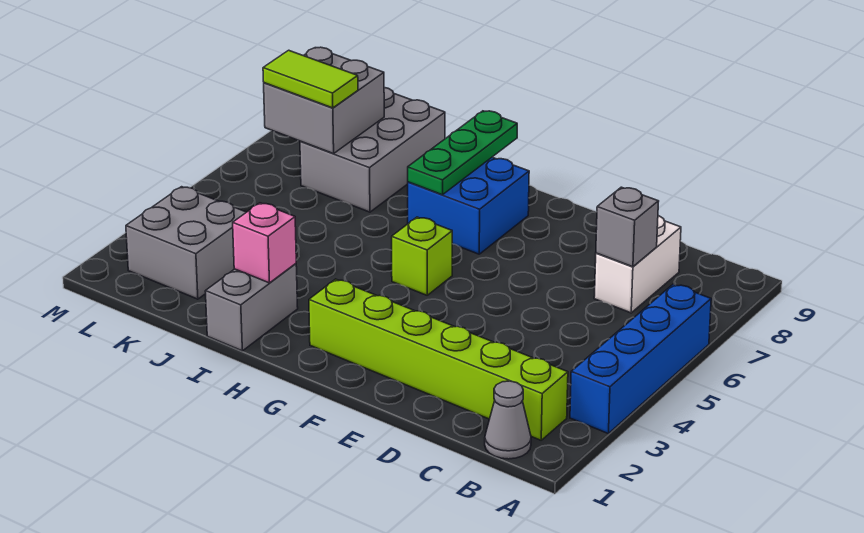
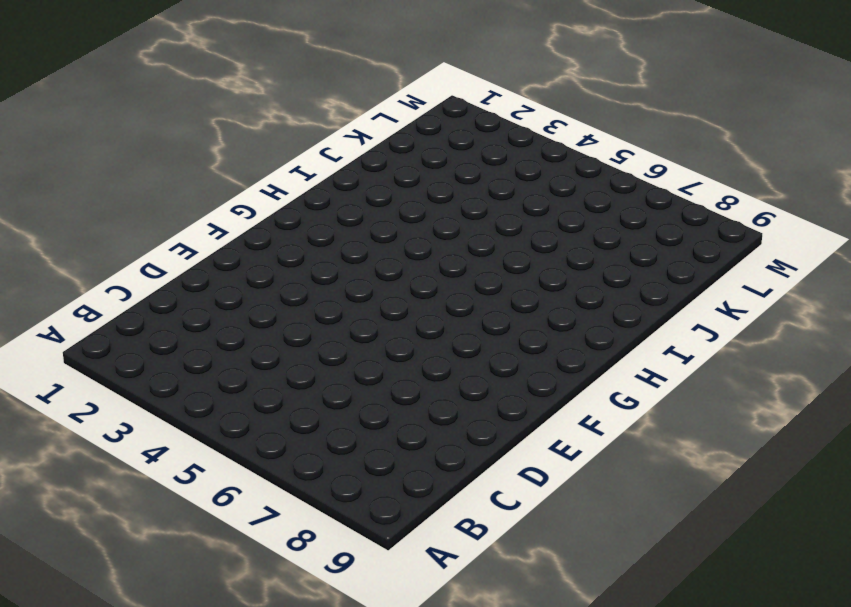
none -> blue 1x4 brick [570,284,711,433]
none -> grey 1x1 cone [485,381,531,459]
none -> lime 1x6 brick [309,279,568,440]

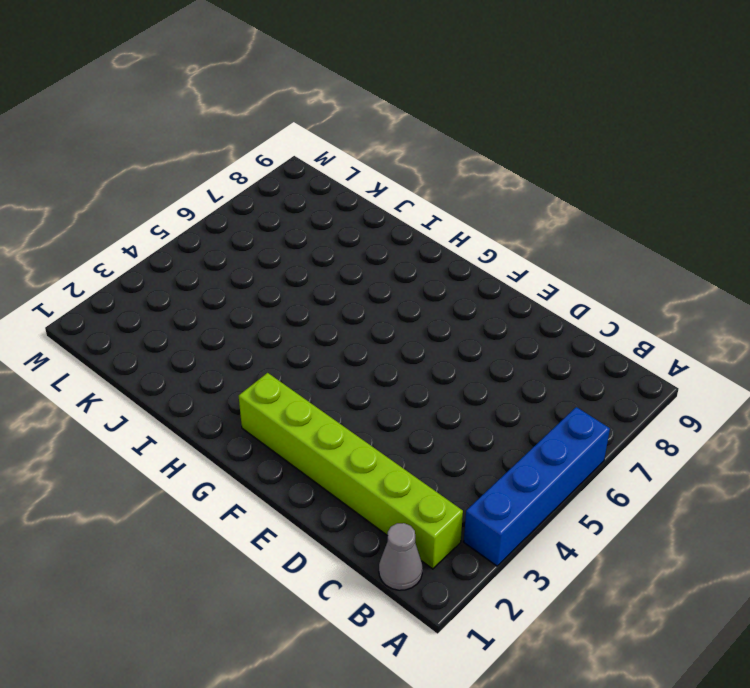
none -> white 1x2 brick [594,216,681,313]
none -> lime 1x1 brick [392,217,452,295]
none -> blue 2x2 brick [408,157,529,254]

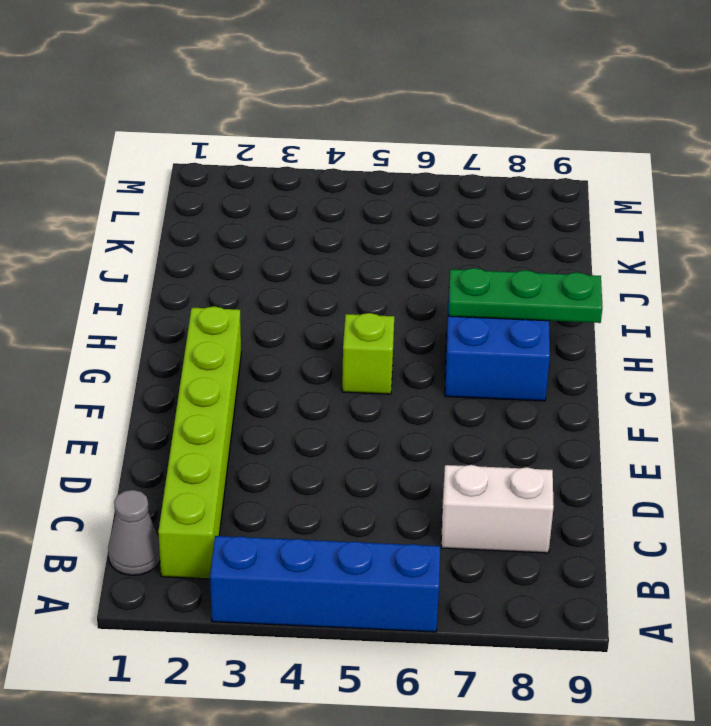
none -> grey 1x2 brick [205,264,298,351]
none -> grey 2x3 brick [300,88,445,212]
none -> grey 2x2 brick [126,187,246,299]

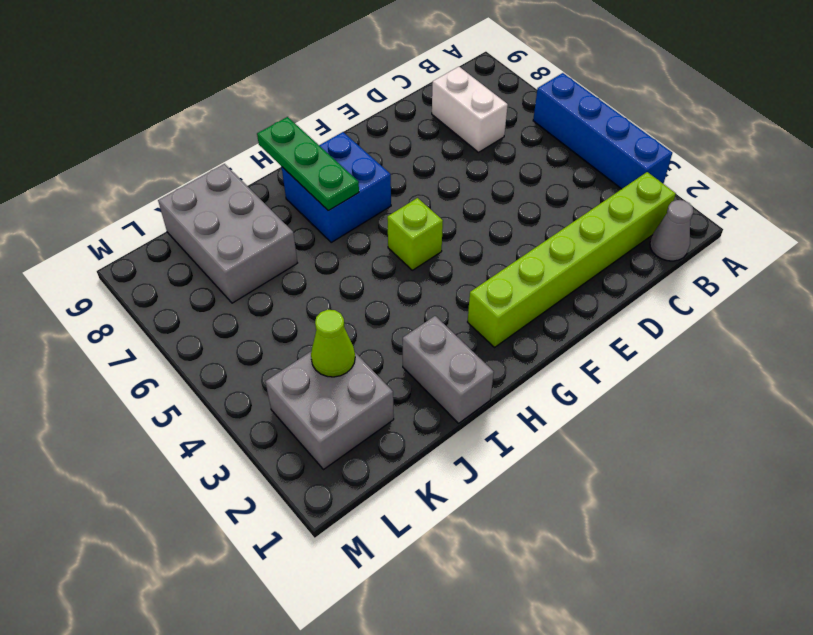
lime 1x1 cone [311,310,355,377] -> none
none -> grey 1x1 brick [596,187,659,267]
none -> pink 1x1 brick [233,203,296,283]
none -> grey 2x2 brick [264,47,384,154]

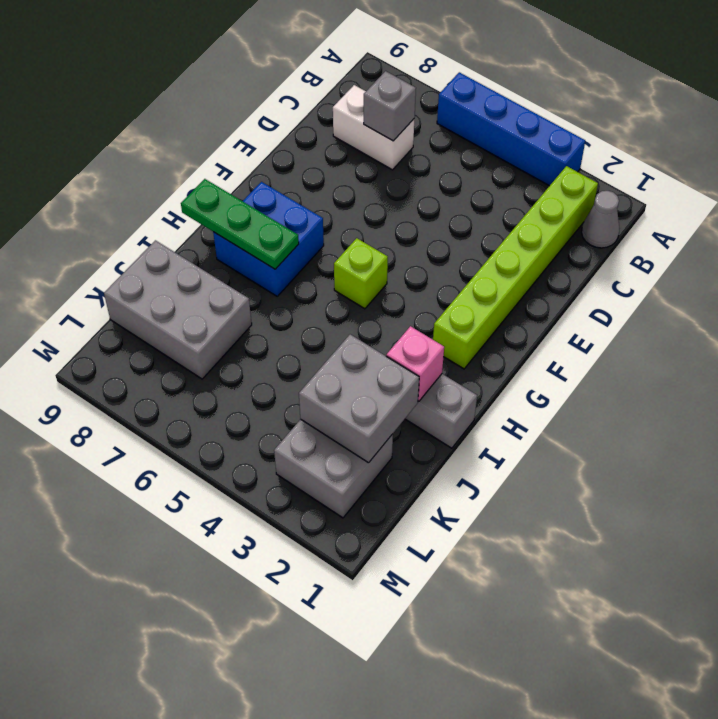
grey 2x2 brick [299,334,419,463] -> grey 2x2 brick moved to [264,47,384,154]
none -> lime 1x2 tile [263,50,358,108]

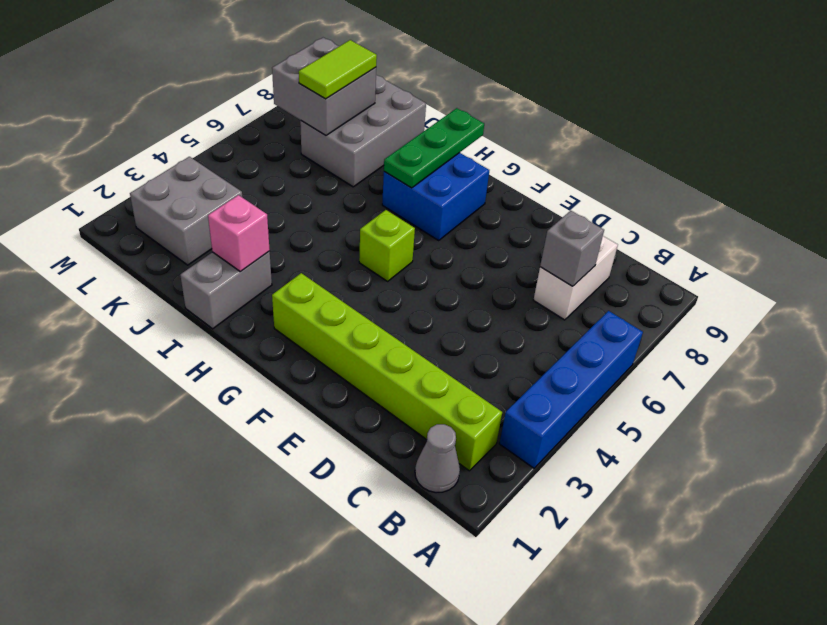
lime 1x2 tile [299,40,377,99] -> lime 1x2 tile turned to [263,50,358,108]

